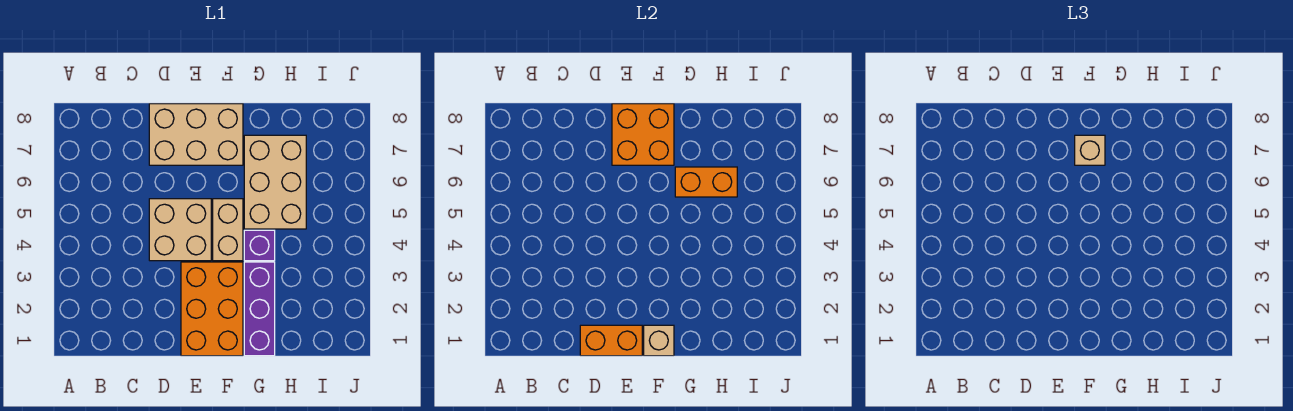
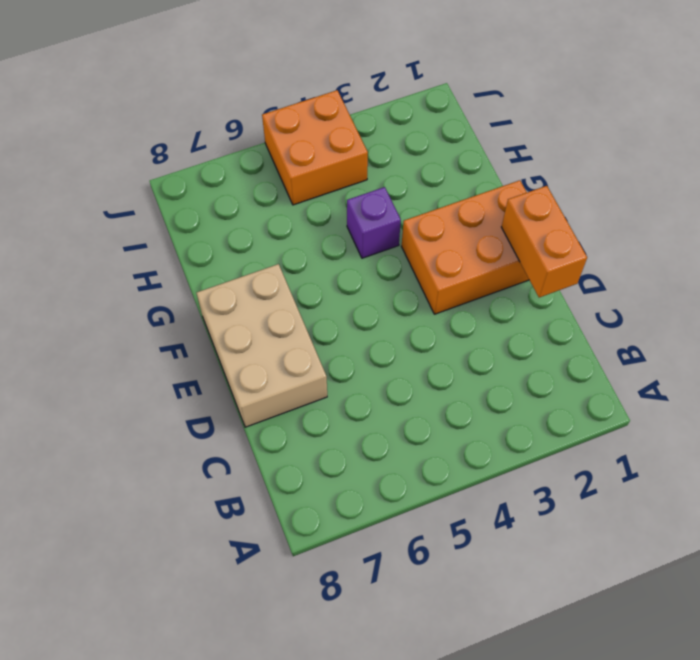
orange 2x2 brick [262,90,368,205] -> orange 2x2 brick moved to [612,104,674,165]
none -> tan 2x2 brick [149,199,211,261]
none -> tan 1x2 brick [213,199,243,261]
none -> purple 1x3 brick [244,262,275,356]

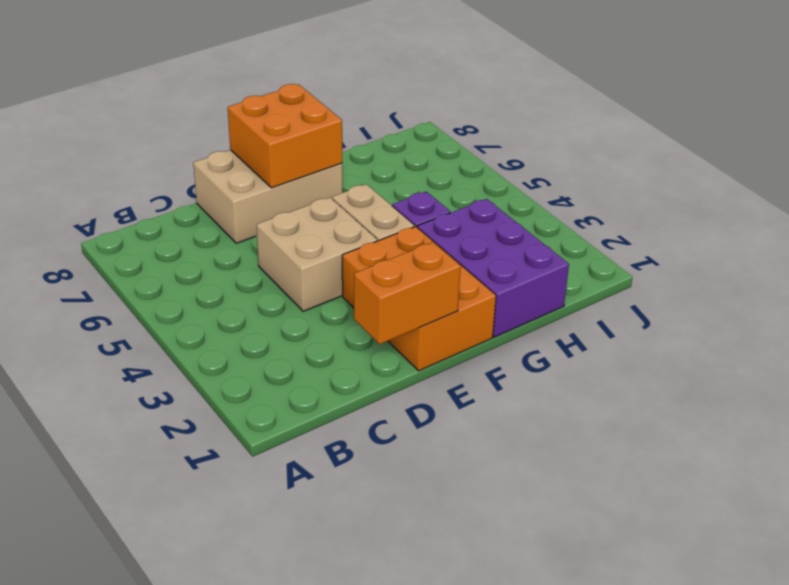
purple 2x3 brick [417,199,569,337] -> purple 1x3 brick [244,262,275,356]
none -> tan 2x3 brick [244,135,306,229]
none -> tan 1x1 brick [644,325,674,356]
none -> orange 1x2 brick [675,167,737,197]

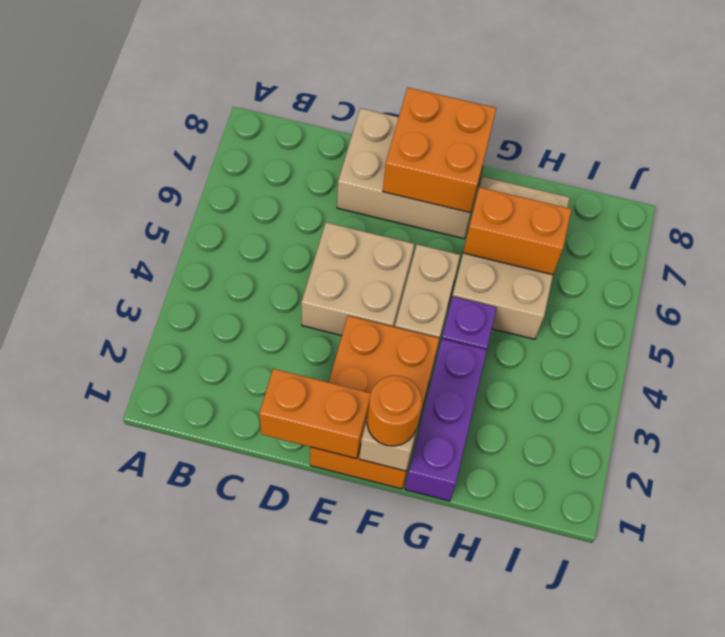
orange 1x1 round brick [367,376,422,446] -> none
none -> tan 1x1 brick [1075,135,1105,165]

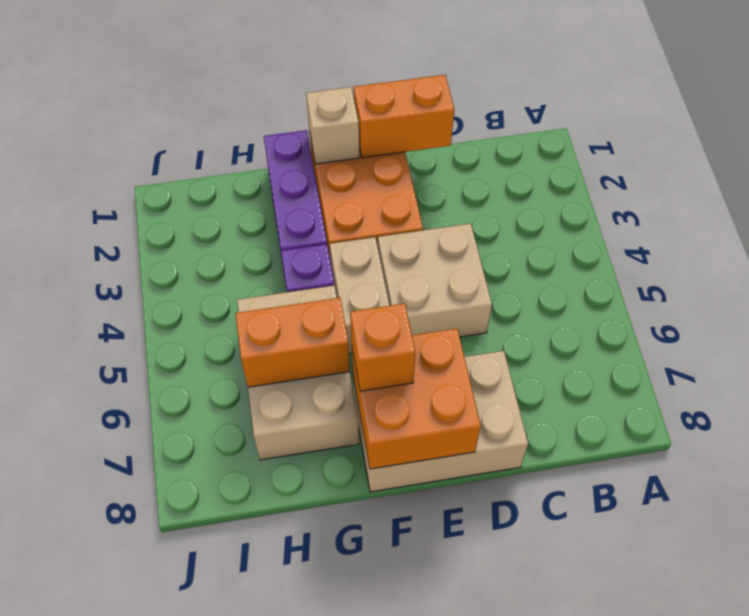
orange 1x1 brick [350,304,415,391] -> tan 1x1 brick [1075,135,1105,165]

